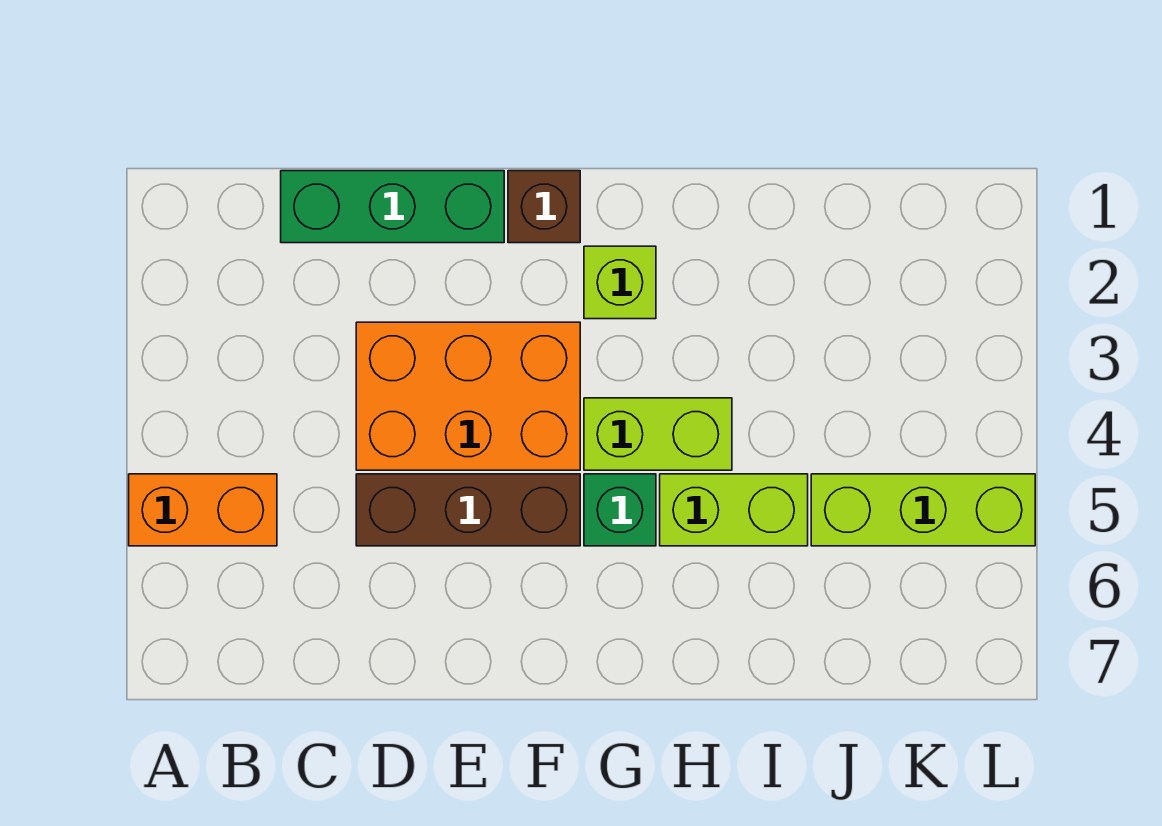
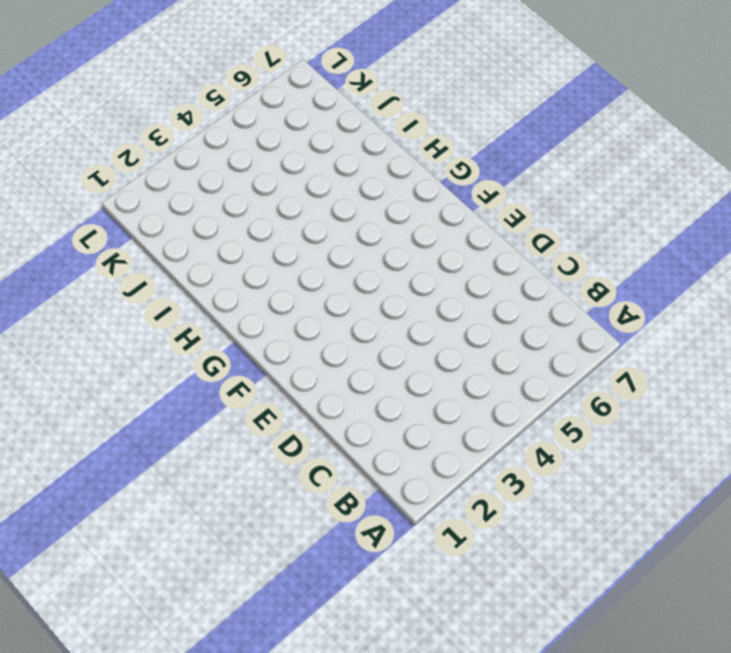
none -> orange 1x2 brick [129,474,277,546]
none -> green 1x3 brick [281,171,504,243]

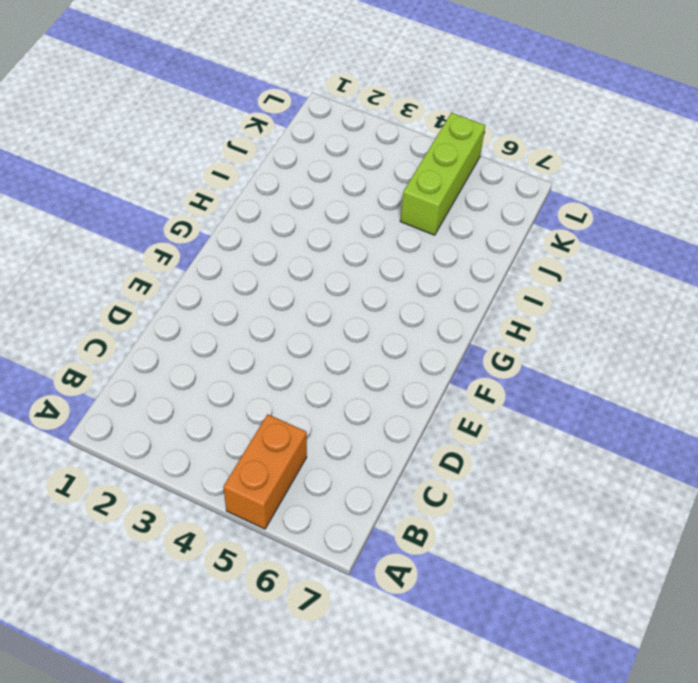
none -> green 1x3 brick [281,171,504,243]
none -> orange 2x3 brick [356,322,580,470]

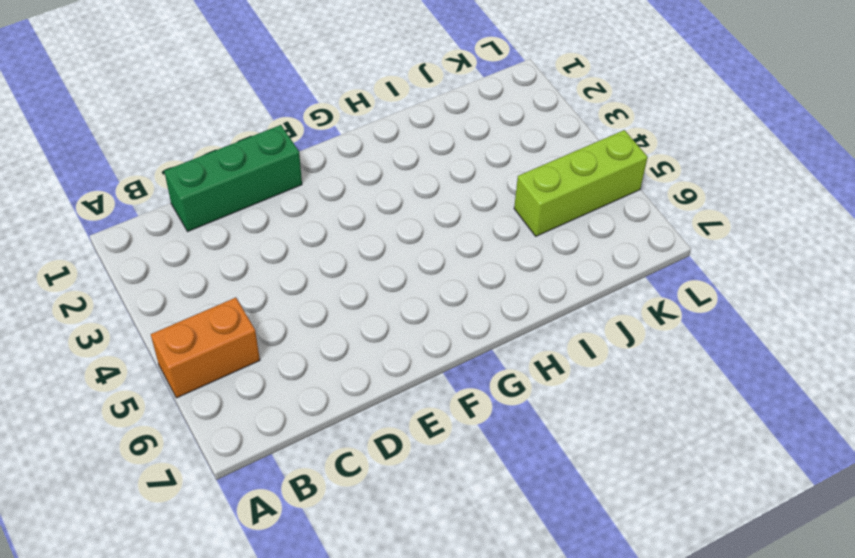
none -> orange 2x3 brick [356,322,580,470]
none -> brown 1x3 brick [356,474,580,546]

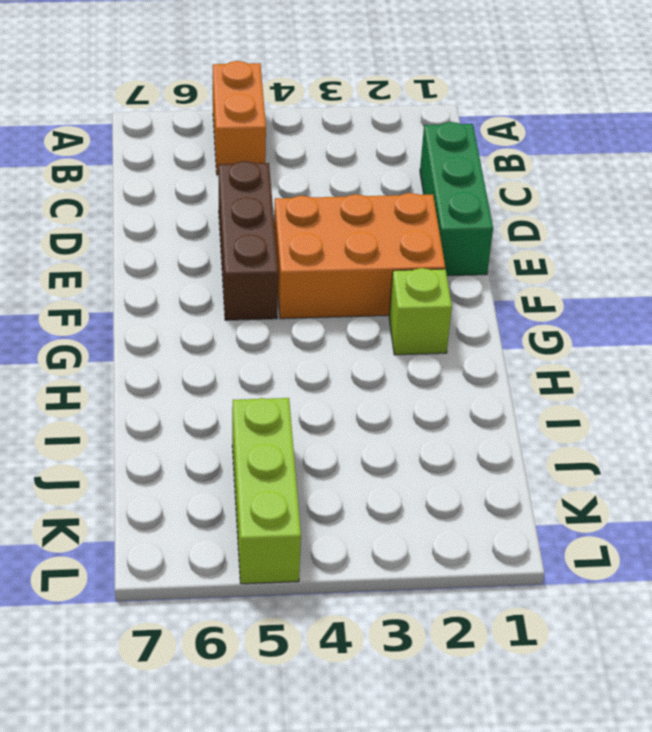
orange 2x3 brick [274,193,445,319] -> orange 2x3 brick turned to [356,322,580,470]
none -> brown 1x1 brick [508,171,580,243]
none -> lime 1x2 brick [584,398,732,470]

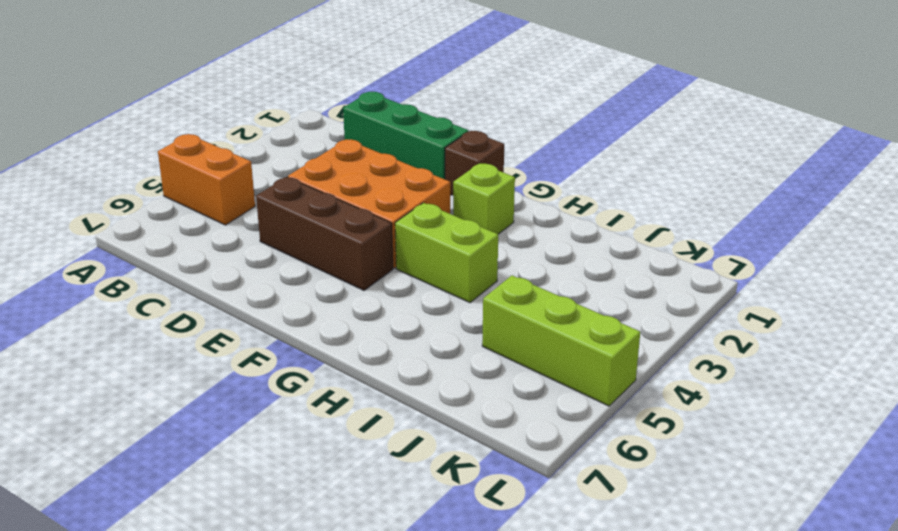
none -> green 1x1 brick [584,474,656,546]
none -> lime 1x2 brick [660,474,808,546]

